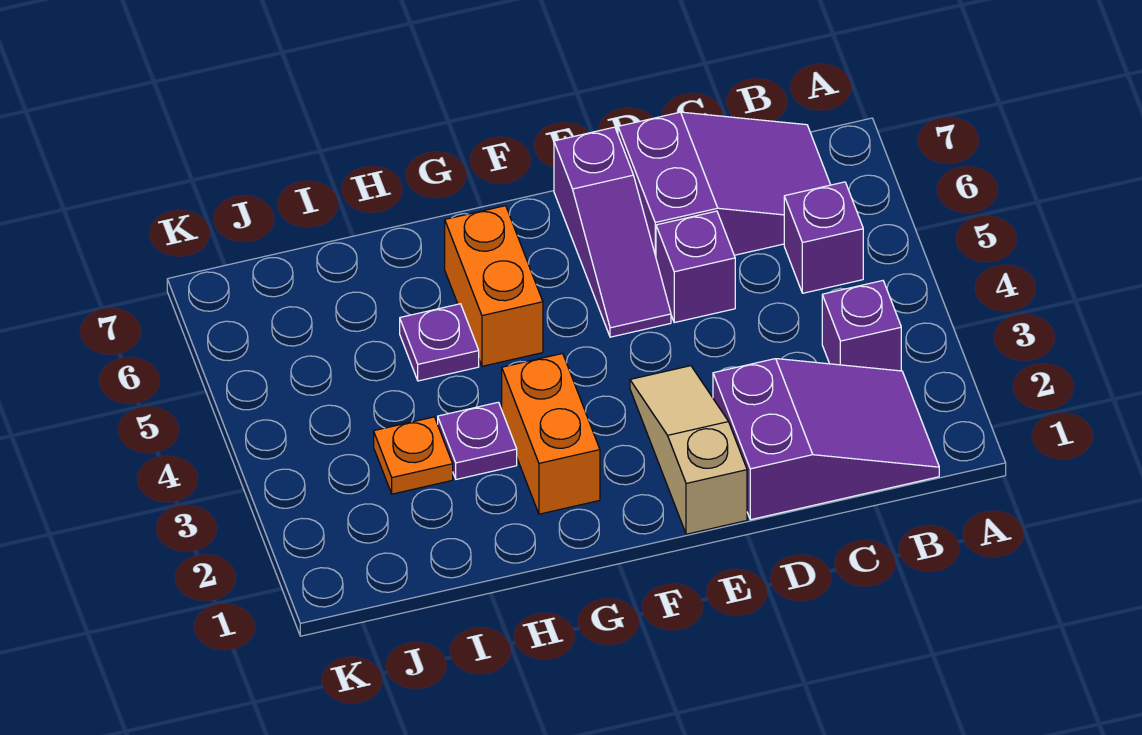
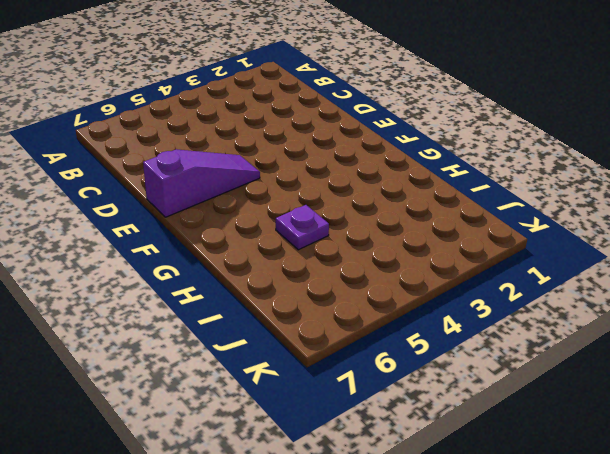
none -> purple 2x3 slope [713,359,939,520]
none -> purple 1x1 brick [822,281,901,371]
none -> purple 1x1 brick [784,182,863,293]

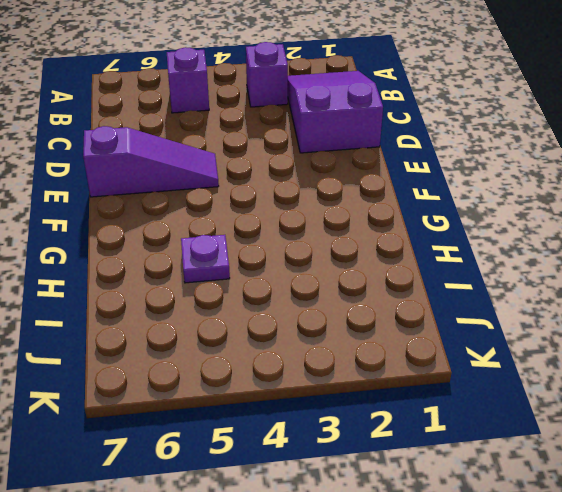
none -> purple 2x3 slope [618,112,830,256]
none -> purple 1x1 brick [656,211,735,323]
none -> tan 1x3 slope [630,366,747,534]

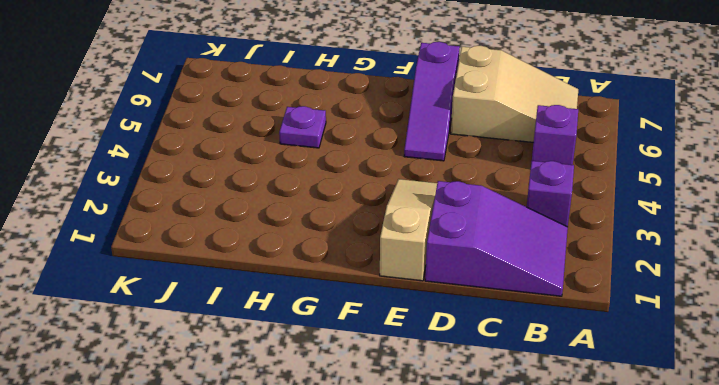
tan 2x3 slope [451,46,578,142] -> purple 2x3 slope [618,112,830,256]
none -> purple 1x1 brick [656,211,735,323]
none -> orange 1x2 brick [502,353,600,514]
none -> orange 1x2 brick [445,206,543,366]

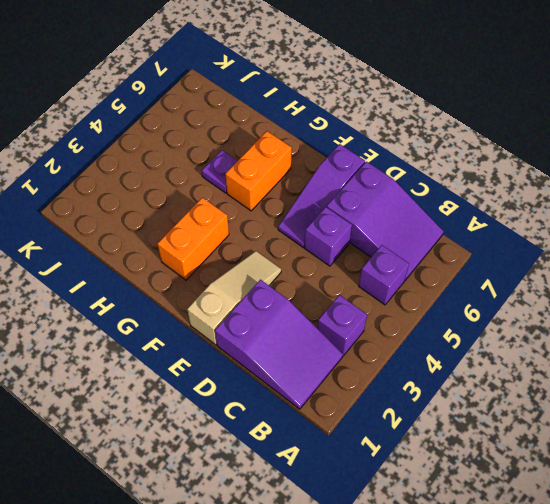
none -> purple 1x1 plate [438,402,517,479]
none -> orange 1x1 plate [374,417,453,494]

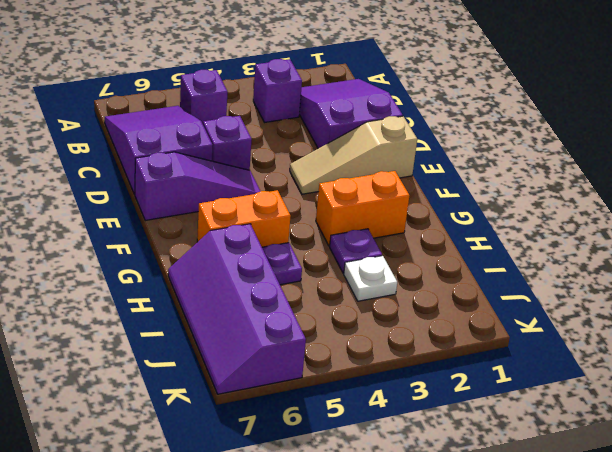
purple 2x4 slope [168,224,306,394] -> none
white 1x1 plate [344,256,397,301] -> orange 1x1 plate [374,417,453,494]

